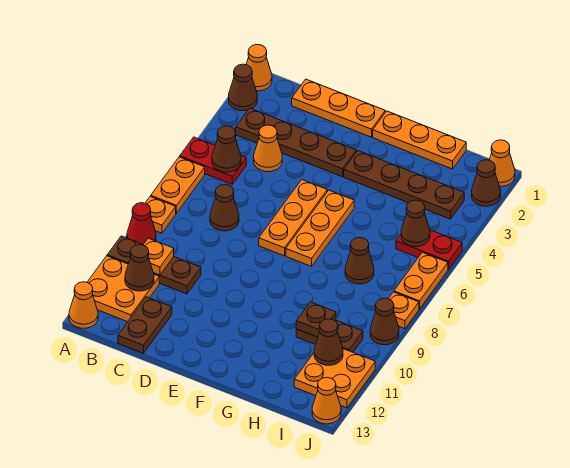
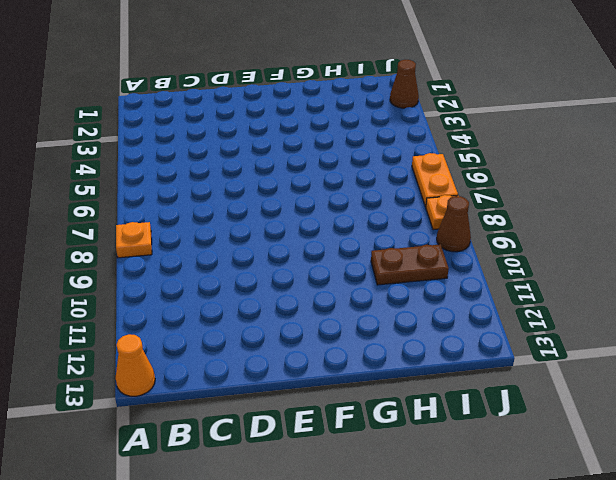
none -> orange 1x1 cone [246,45,272,91]
none -> brown 1x1 cone [229,64,257,111]
none -> red 1x2 plate [180,137,246,184]
none -> orange 1x2 plate [151,157,205,213]

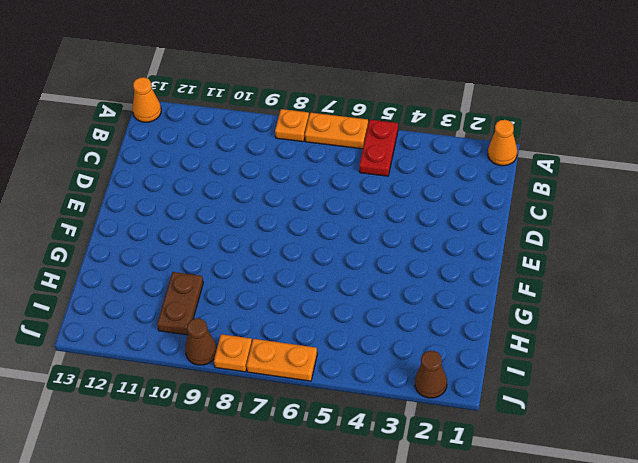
none -> brown 1x1 cone [229,64,257,111]
none -> red 1x1 cone [127,203,156,244]
none -> brown 1x3 plate [107,236,201,294]
none -> orange 2x2 plate [87,256,159,322]

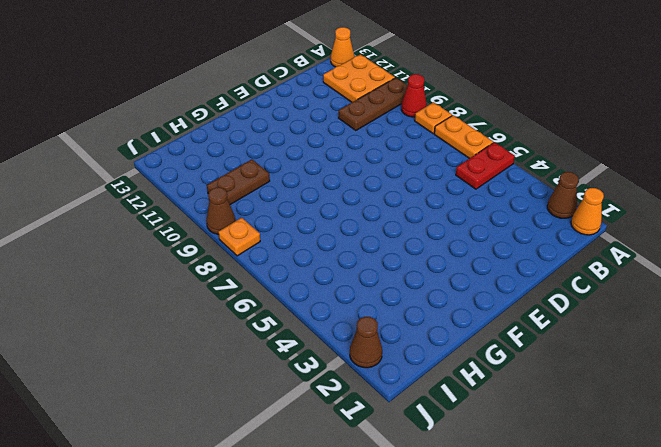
none -> brown 1x4 plate [236,108,356,177]
none -> orange 1x3 plate [292,79,385,137]
none -> orange 1x1 cone [254,125,282,172]
none -> brown 1x1 cone [210,184,239,231]

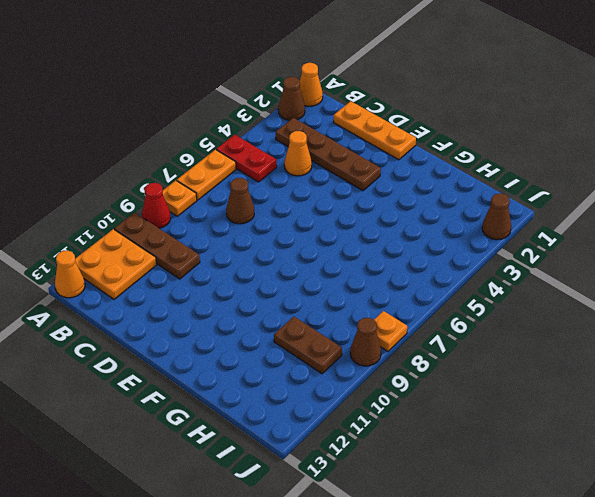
none -> brown 1x2 plate [118,297,172,353]
none -> orange 1x3 plate [259,180,327,256]
none -> orange 1x3 plate [373,111,466,169]
none -> brown 1x4 plate [344,151,464,219]

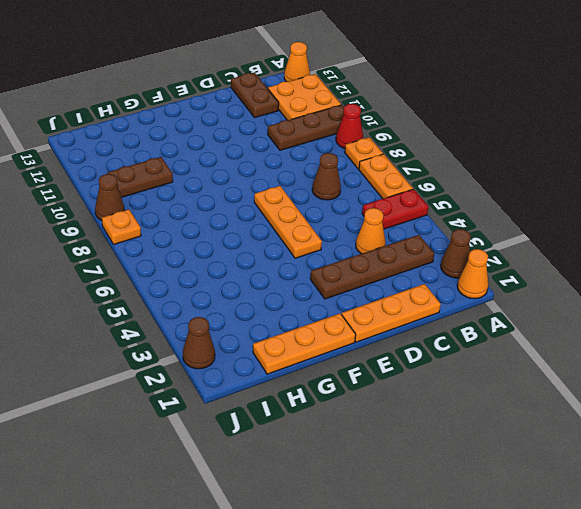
none -> brown 1x4 plate [344,151,464,219]
none -> orange 1x3 plate [286,190,354,266]
none -> brown 1x1 cone [345,237,374,284]
none -> red 1x2 plate [396,230,462,269]

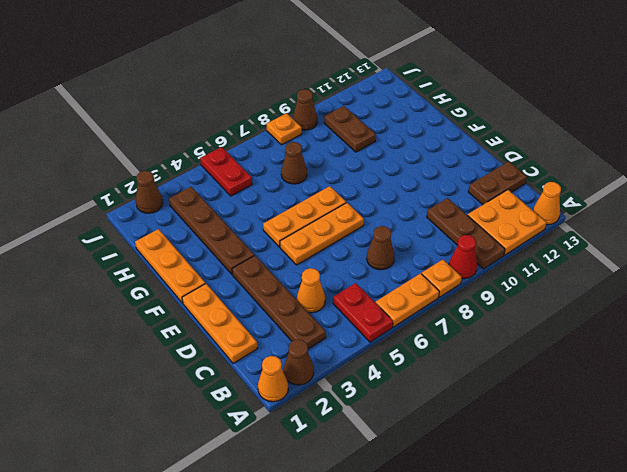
none -> orange 2x2 plate [294,349,375,408]
none -> orange 1x1 cone [490,140,515,187]
none -> orange 1x2 plate [394,252,448,309]
none -> orange 1x1 cone [312,377,341,424]

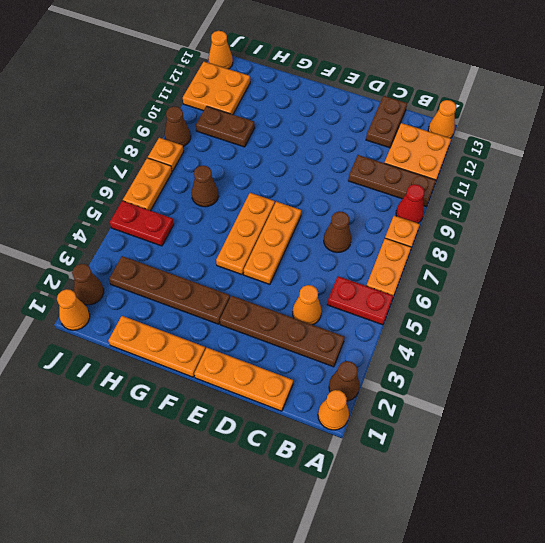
none -> brown 1x1 cone [212,126,241,172]
none -> orange 1x1 plate [143,238,174,275]
none -> brown 1x1 cone [125,245,154,291]
none -> brown 1x1 plate [296,302,336,337]

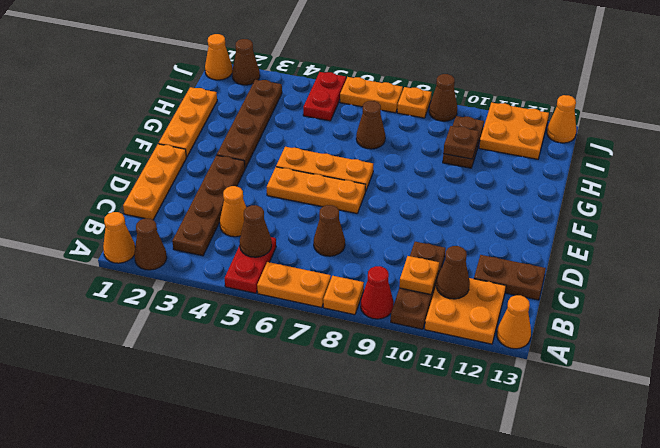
none -> brown 1x1 cone [401,200,430,247]
none -> brown 1x1 cone [314,319,343,365]

